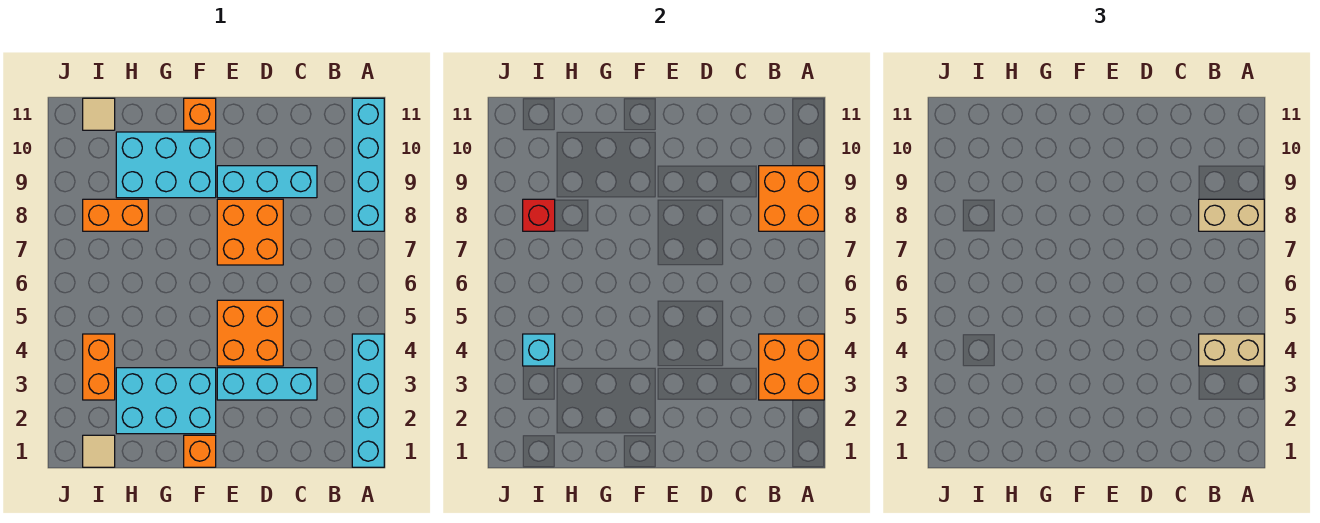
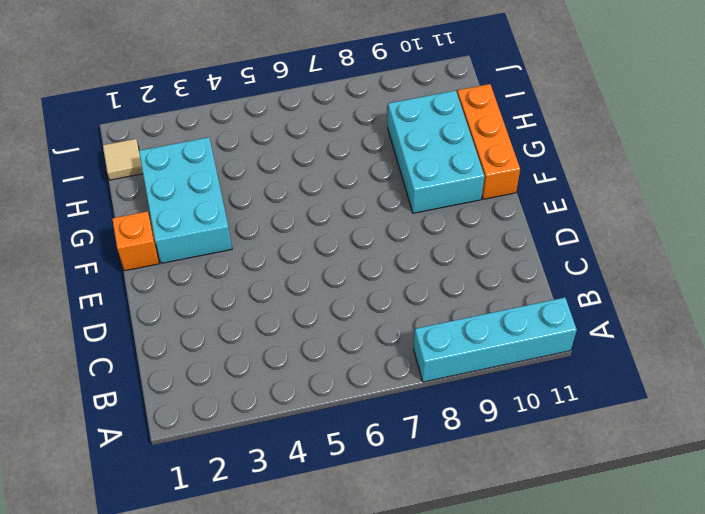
orange 1x3 brick [457,84,520,199] -> orange 1x1 brick [184,98,216,130]
none -> cyan 1x4 brick [352,334,384,467]
none -> cyan 1x3 brick [217,368,317,400]
none -> cyan 1x3 brick [217,166,317,198]

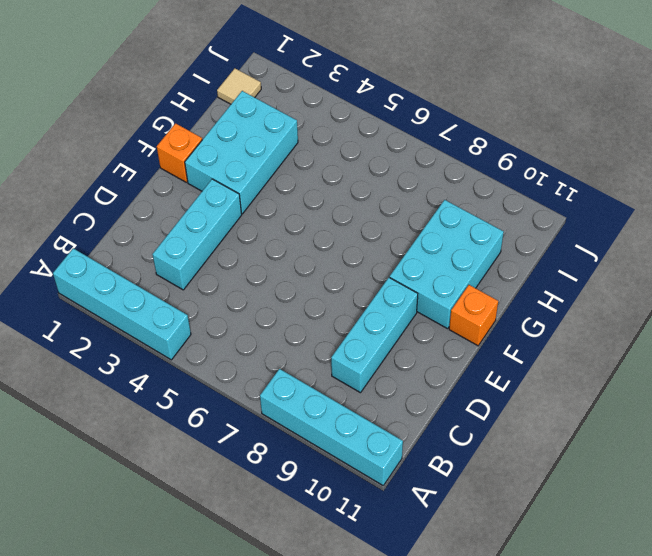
none -> orange 2x2 brick [217,300,283,366]
none -> orange 2x2 brick [217,199,283,265]
none -> orange 1x2 brick [83,199,148,231]

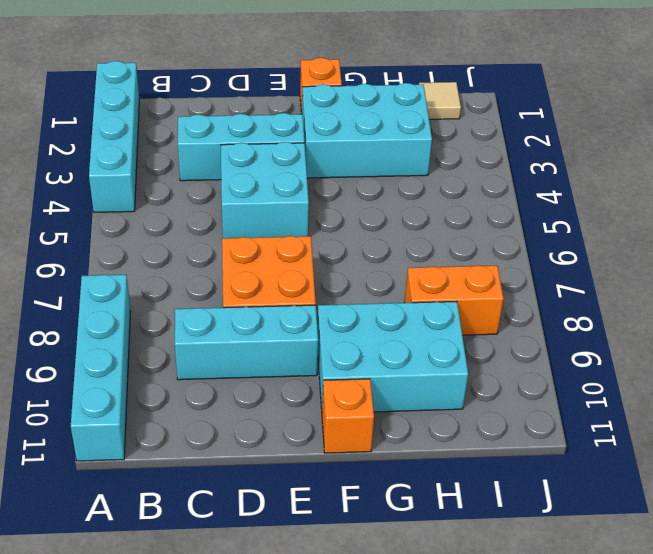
cyan 2x2 brick [221,142,309,238] -> orange 2x2 brick [217,300,283,366]
none -> orange 1x2 brick [83,334,115,400]
none -> tan 1x1 tile [83,98,115,130]
none -> orange 2x2 brick [759,334,824,400]

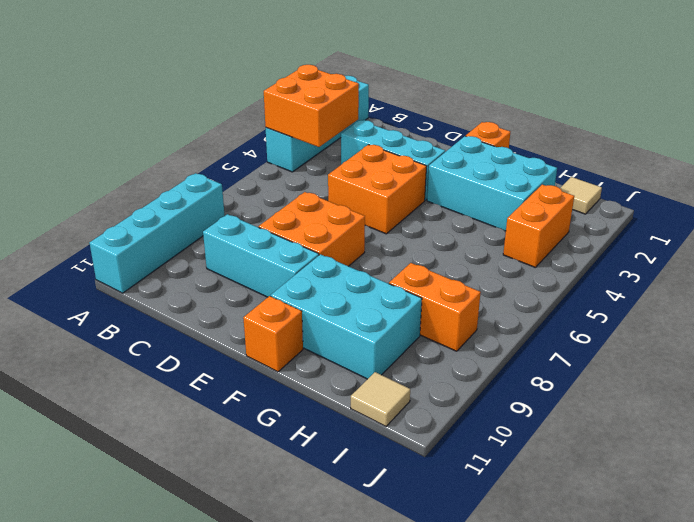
none -> orange 2x2 brick [759,166,824,231]
none -> cyan 1x1 brick [523,334,555,366]
none -> red 1x1 brick [523,199,555,231]

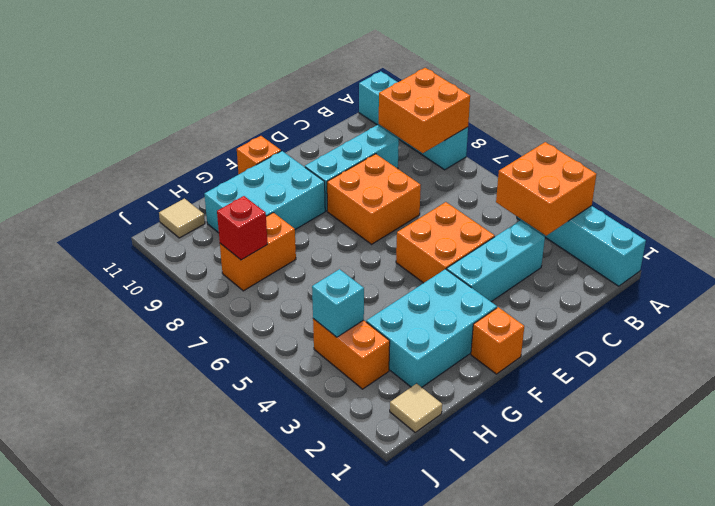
none -> tan 1x2 brick [1199,334,1264,366]
none -> tan 1x2 brick [1199,199,1264,231]

